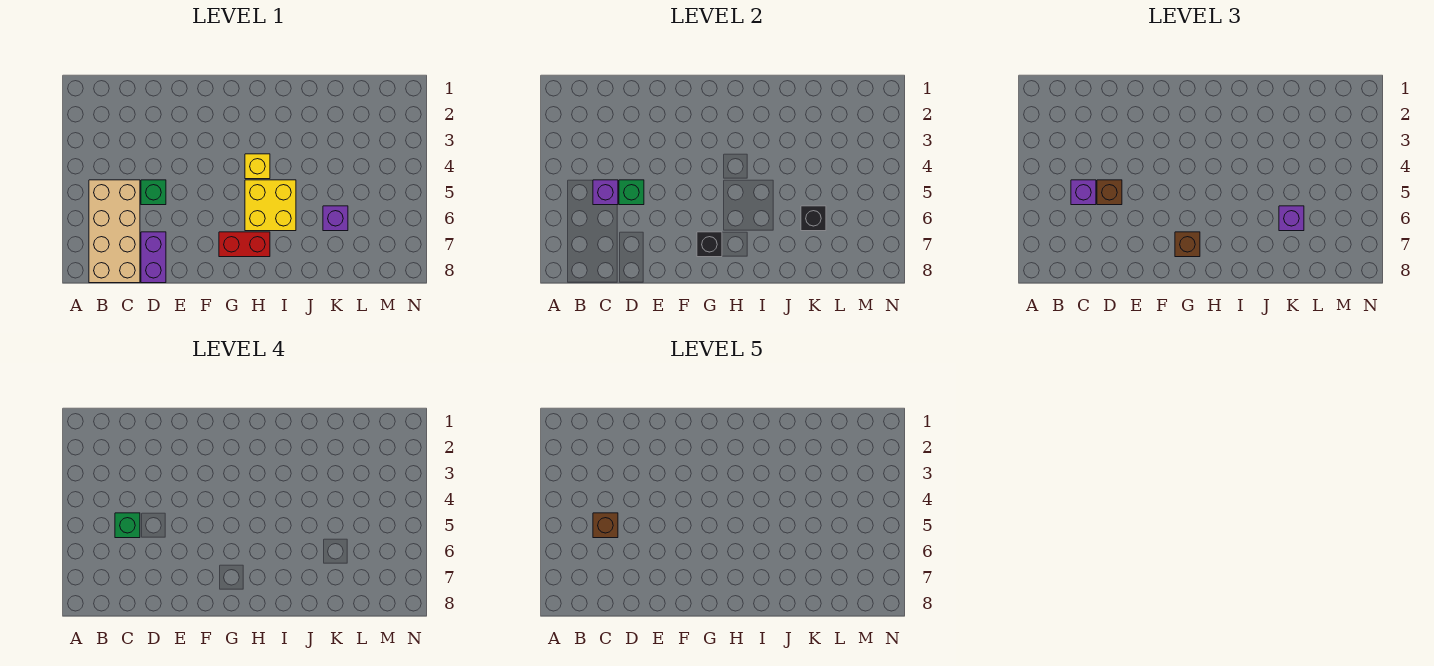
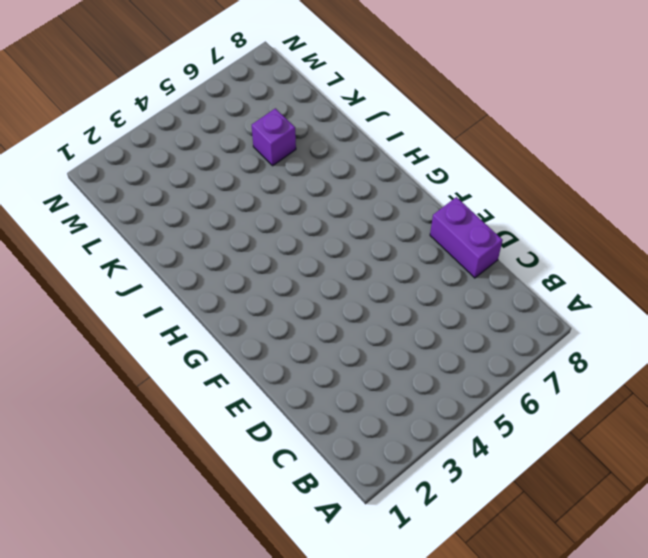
purple 1x2 brick [430,197,503,278] -> purple 1x2 brick turned to [141,232,166,283]
none -> tan 2x4 brick [89,180,140,283]
none -> green 1x1 brick [141,180,166,205]
none -> red 1x2 brick [219,232,270,257]

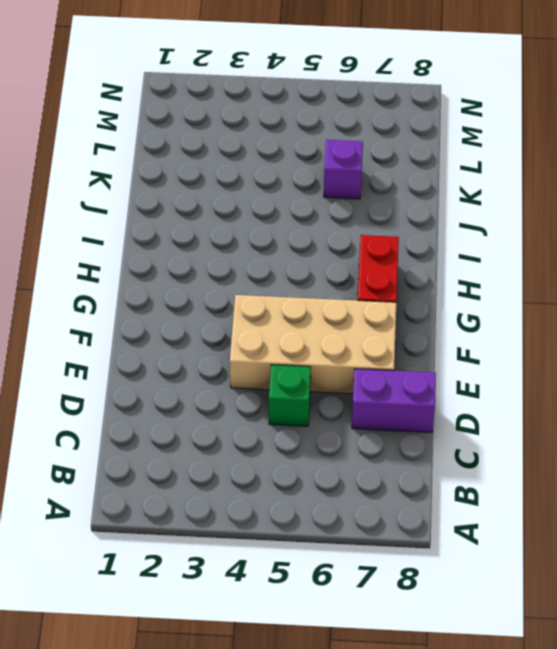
tan 2x4 brick [230,295,396,394] -> tan 2x4 brick moved to [89,180,140,283]
none -> yellow 1x1 brick [245,154,270,179]
none -> yellow 2x2 brick [245,180,296,231]
none -> purple 1x1 brick [593,180,618,205]

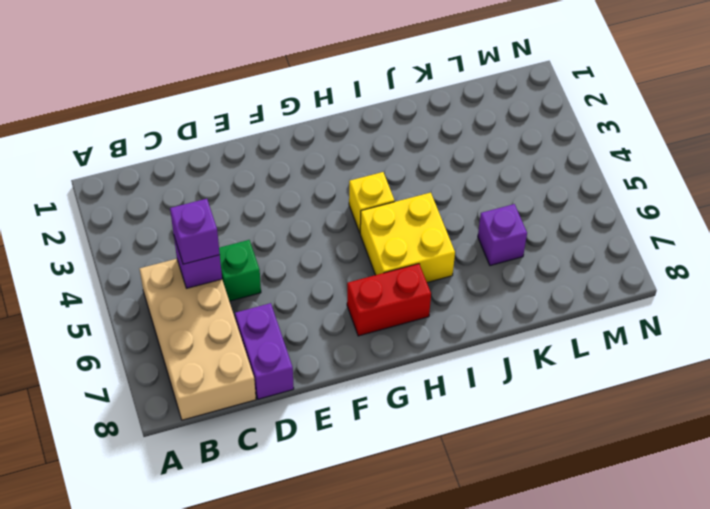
none -> green 1x1 brick [619,180,644,205]
none -> black 1x1 brick [697,232,722,257]
none -> black 1x1 brick [801,206,826,231]

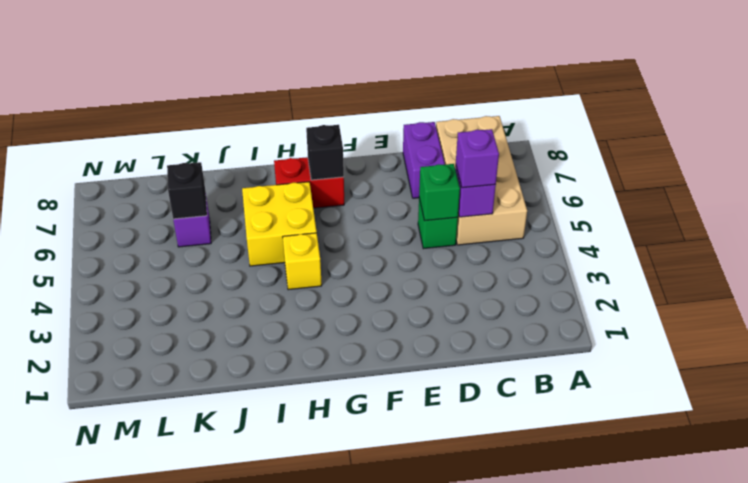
none -> brown 1x1 brick [1097,180,1122,205]
none -> brown 1x1 brick [1175,232,1200,257]
none -> purple 1x1 brick [1279,206,1304,231]

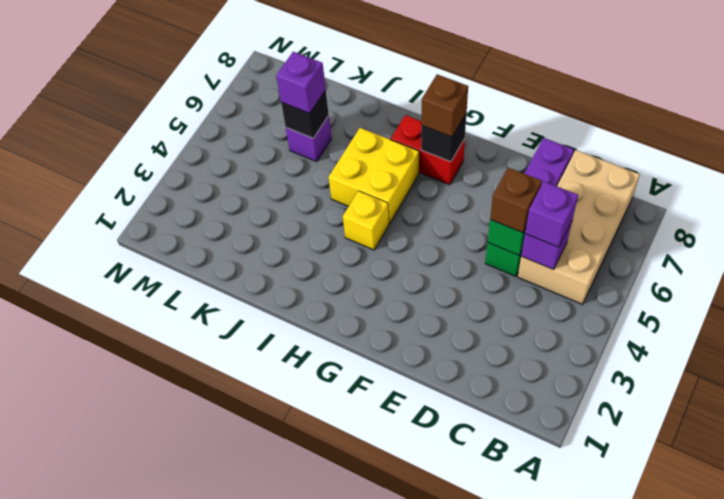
none -> green 1x1 brick [115,513,140,538]
none -> brown 1x1 brick [593,513,618,538]

